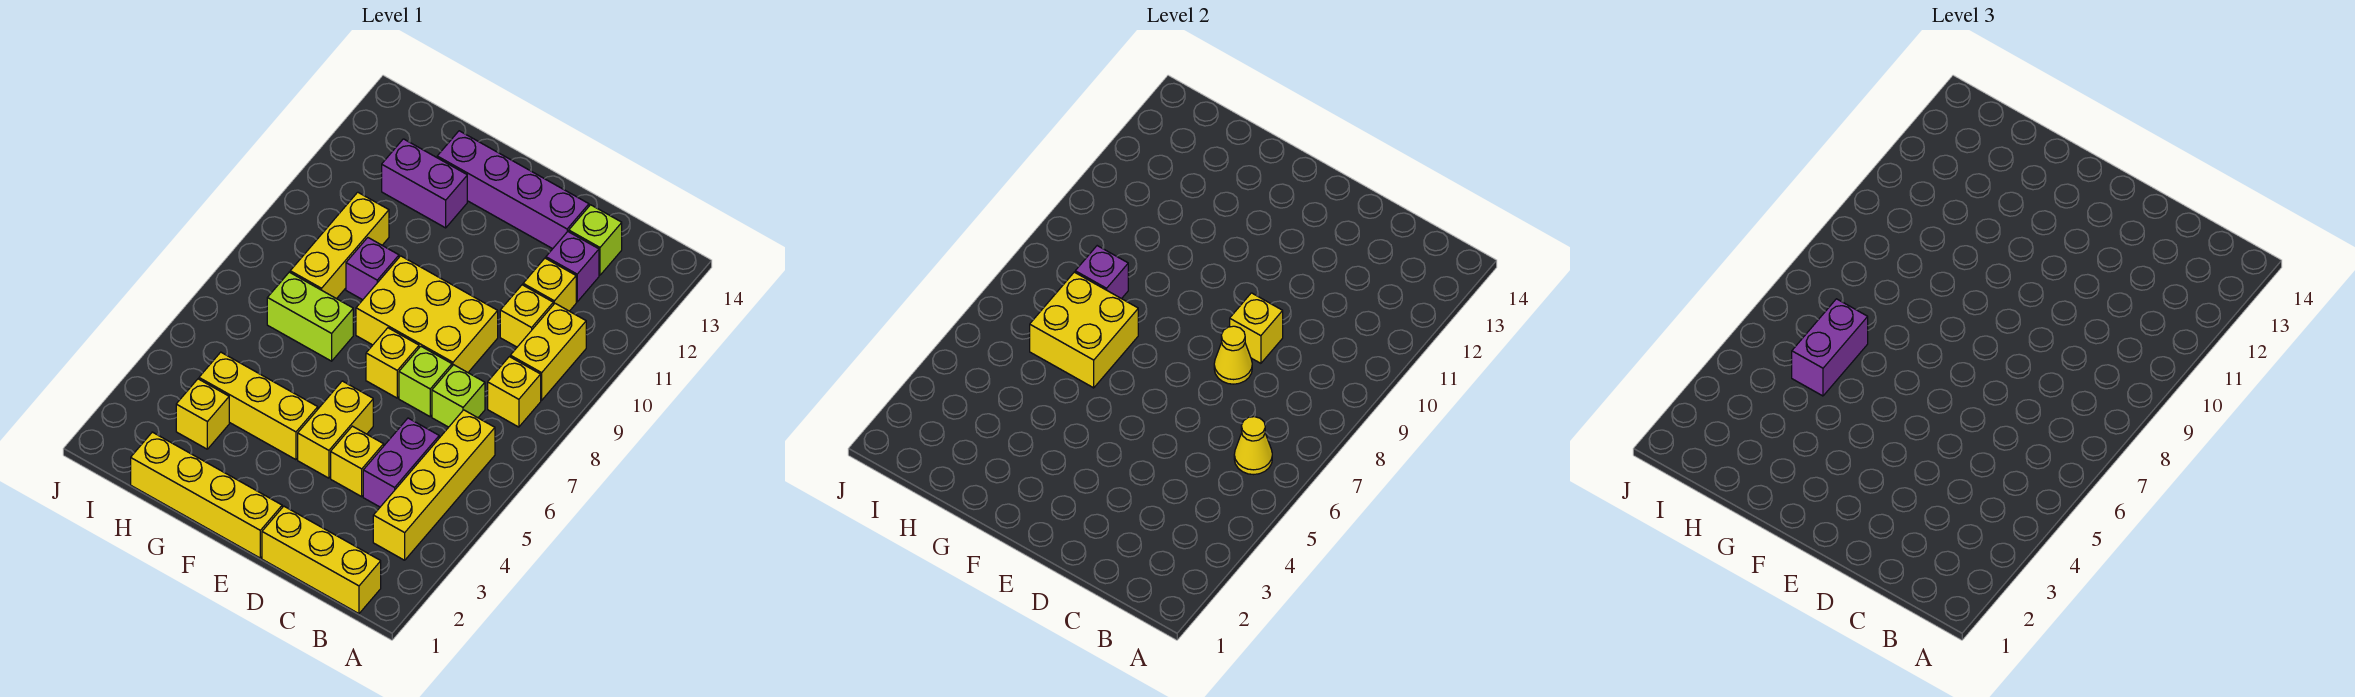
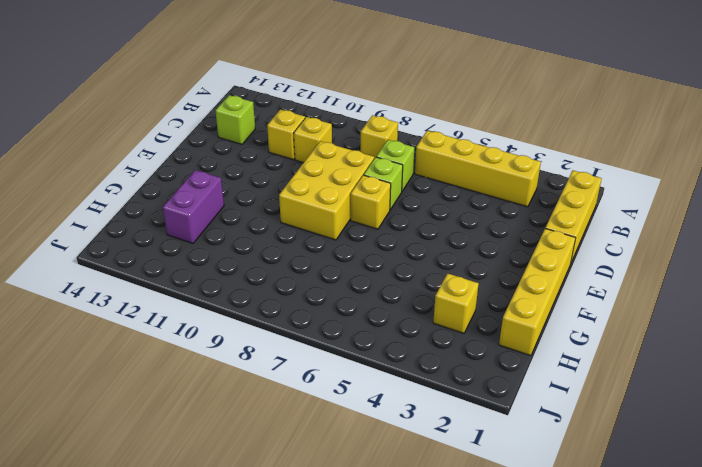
none -> yellow 1x2 brick [510,303,586,400]
none -> purple 1x2 brick [363,418,439,507]
none -> purple 1x1 brick [546,232,599,302]

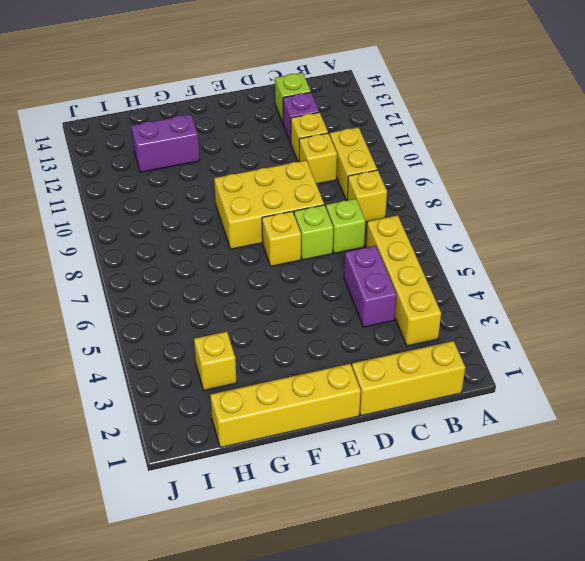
none -> yellow 1x1 brick [331,426,384,497]
none -> purple 1x4 brick [437,131,589,249]
none -> yellow 1x2 brick [298,381,373,478]

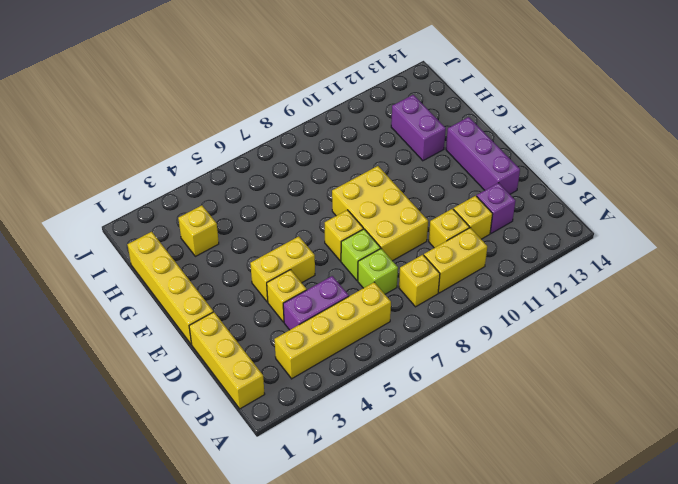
purple 1x3 brick [446,117,520,194] -> purple 1x4 brick [437,131,589,249]
none -> lime 1x1 brick [569,205,622,275]
none -> yellow 1x3 brick [199,352,318,460]
none -> lime 1x2 brick [267,272,353,361]

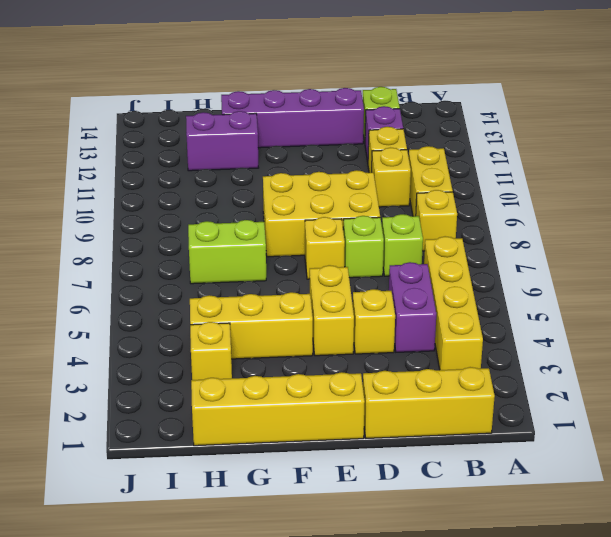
none -> purple 1x1 brick [346,238,399,300]
none -> yellow 1x3 brick [290,192,389,299]
none -> yellow 1x1 cone [1234,417,1272,475]

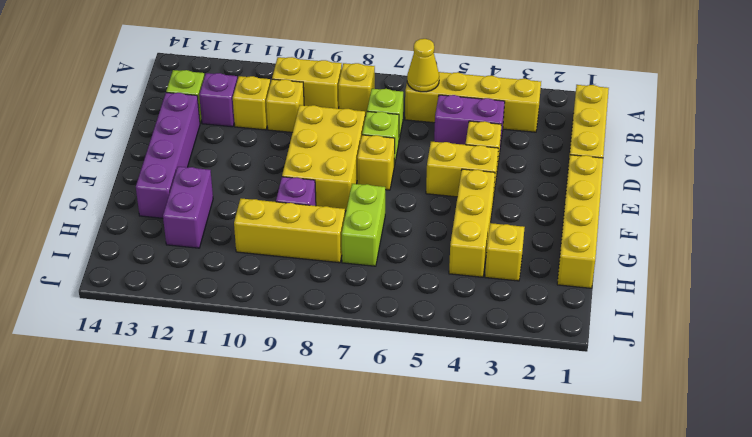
none -> yellow 1x1 cone [1214,326,1252,384]
none -> yellow 1x1 brick [1230,293,1283,363]
none -> yellow 2x2 brick [1030,272,1138,388]

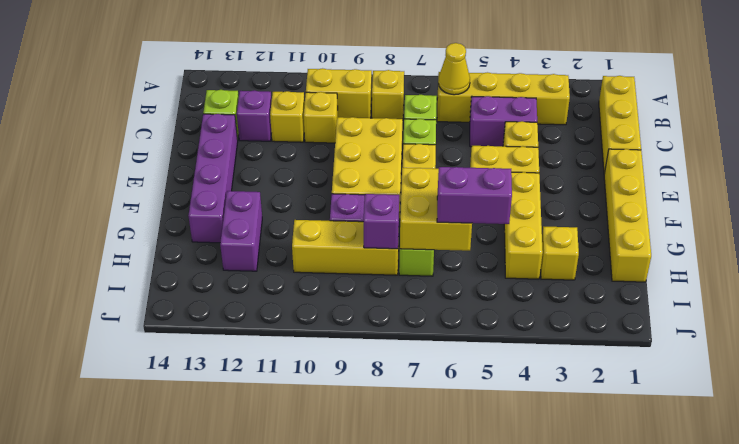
none -> yellow 1x1 cone [1214,326,1252,384]
none -> yellow 1x1 brick [1230,293,1283,363]

